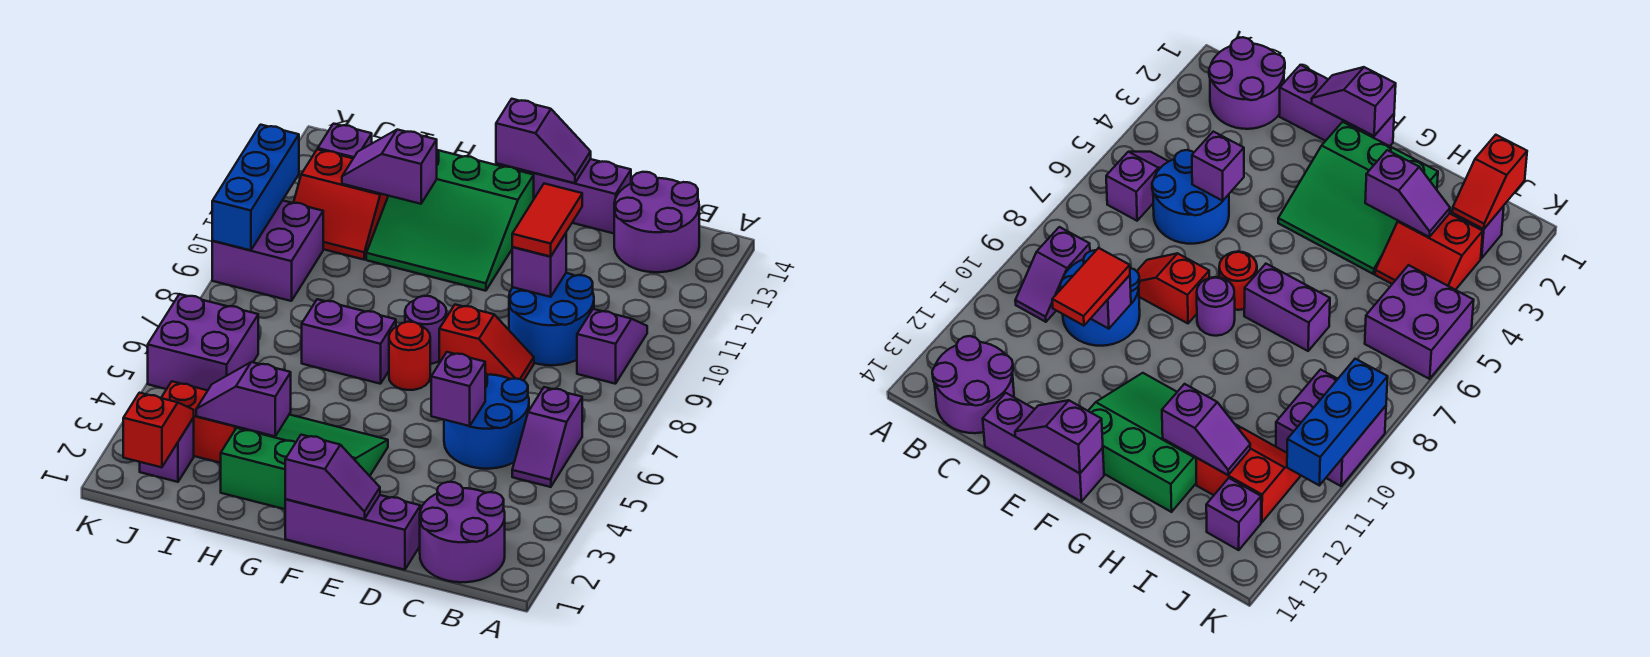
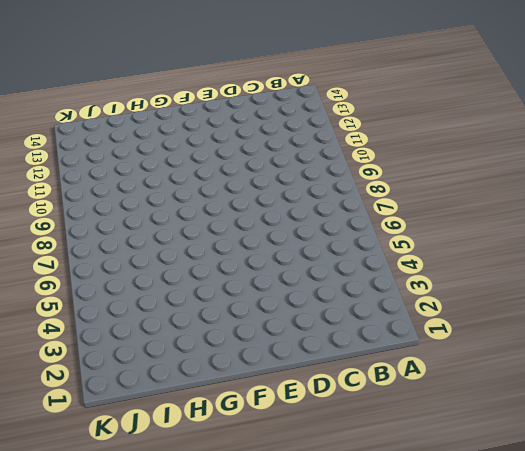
none -> purple 2x2 round brick [420,482,505,582]
none -> purple 1x2 slope [512,387,582,487]
none -> purple 1x2 slope [577,309,647,384]

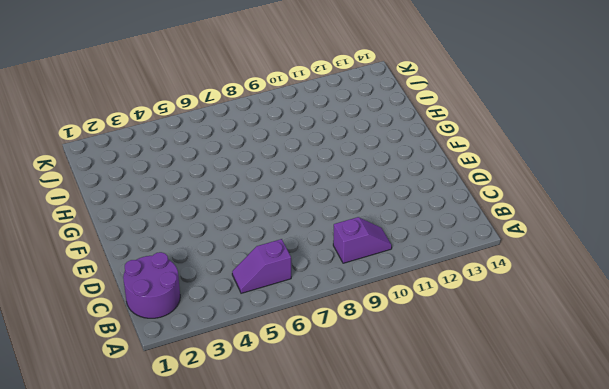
none -> purple 2x2 round brick [614,172,699,272]
none -> blue 2x2 round brick [444,373,529,469]
none -> blue 2x2 round brick [509,273,594,365]

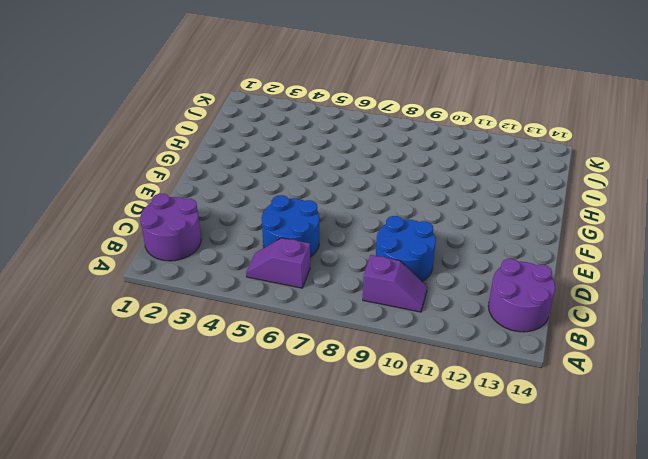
none -> purple 1x3 brick [285,495,420,570]
none -> red 1x2 slope [439,305,534,381]
none -> purple 1x3 brick [496,159,631,233]

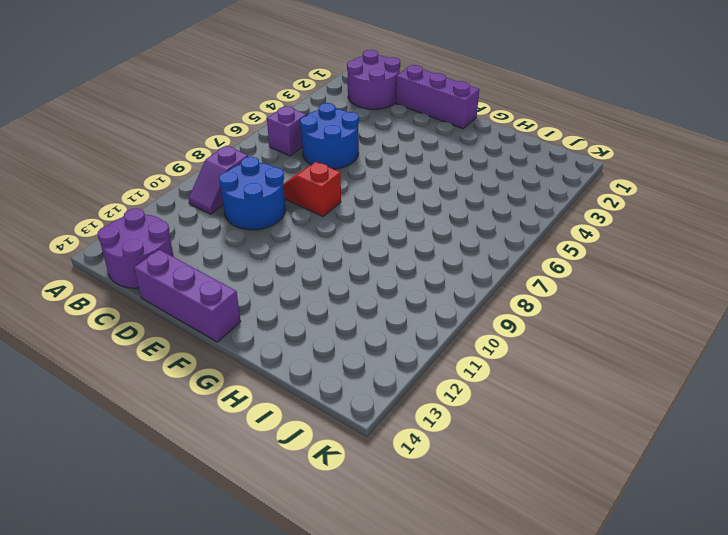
none -> green 3x3 slope [221,415,388,509]
none -> red 1x1 round brick [389,322,430,390]
none -> purple 1x1 round brick [405,296,447,364]

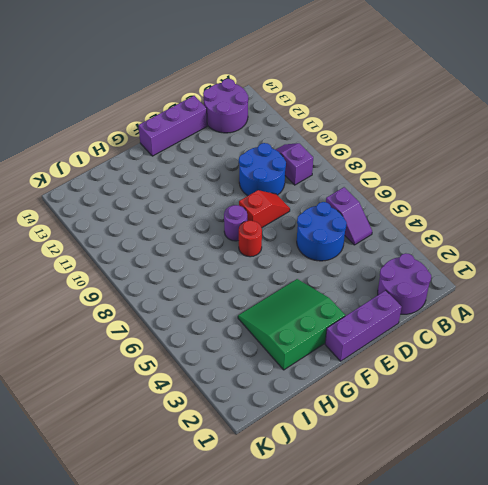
none -> green 3x3 slope [366,150,534,291]
none -> purple 1x2 brick [302,299,396,384]
none -> red 2x2 slope [161,381,237,463]

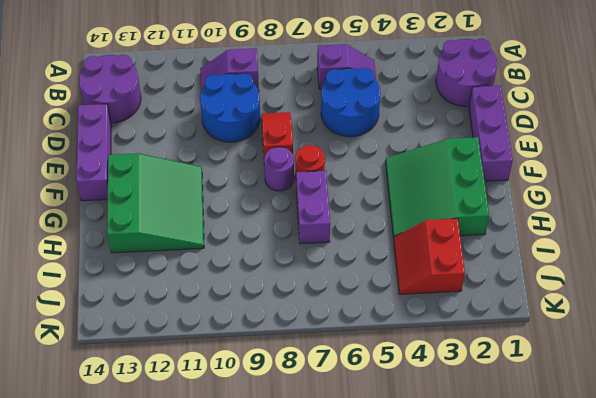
none -> red 2x2 slope [294,149,388,260]
none -> purple 1x1 brick [140,418,194,482]
none -> purple 2x2 brick [148,294,258,390]

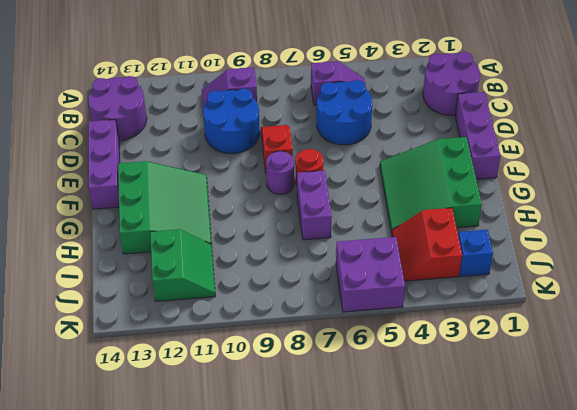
green 2x2 slope [150,229,215,301] -> red 2x2 slope [294,149,388,260]
blue 1x1 brick [458,230,493,277] -> purple 1x1 brick [140,418,194,482]
none -> purple 2x2 brick [212,201,323,301]
none -> purple 1x1 brick [318,124,372,158]
none -> purple 1x1 brick [431,352,485,426]

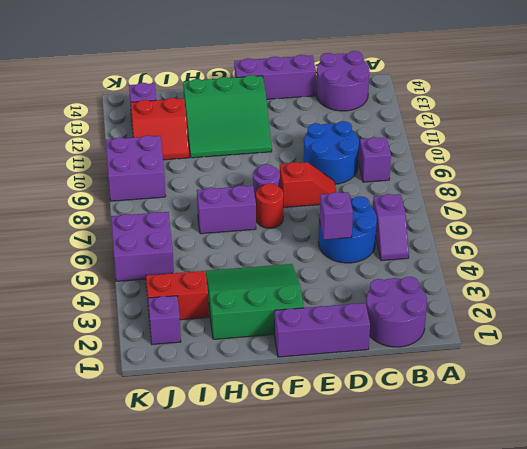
none -> purple 1x1 brick [512,233,566,297]
none -> purple 1x2 slope [285,435,380,519]
none -> purple 1x2 slope [496,99,591,183]

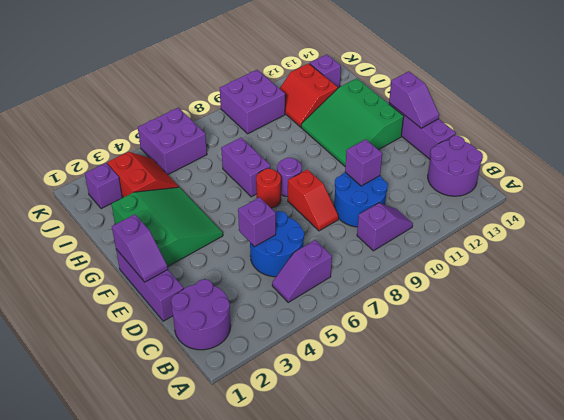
none -> purple 1x2 slope [196,362,291,436]
none -> purple 1x2 slope [342,130,437,204]
none -> red 1x2 slope [123,393,194,467]

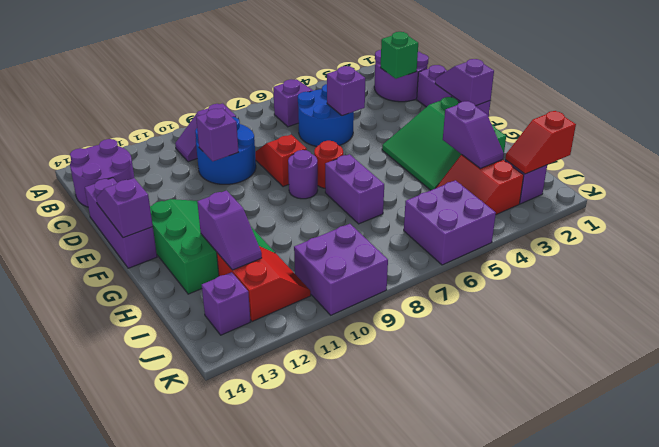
green 1x1 brick [380,32,418,79] -> none
none -> blue 1x3 brick [212,125,299,250]
none -> red 1x2 tile [512,184,582,257]

